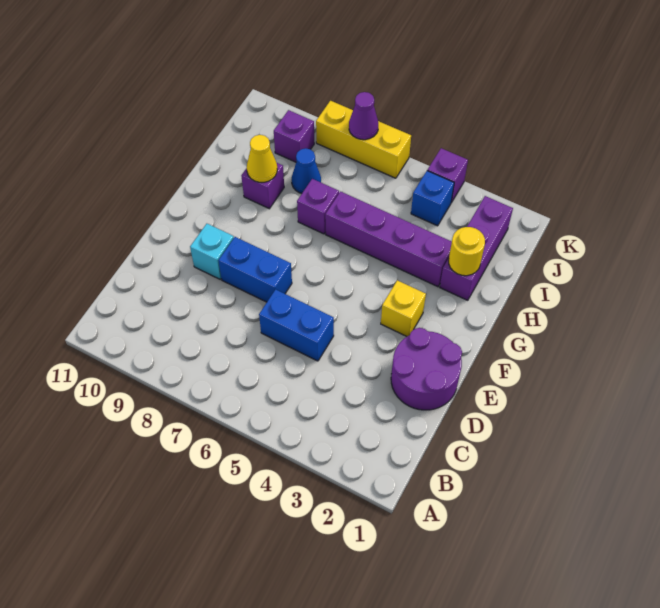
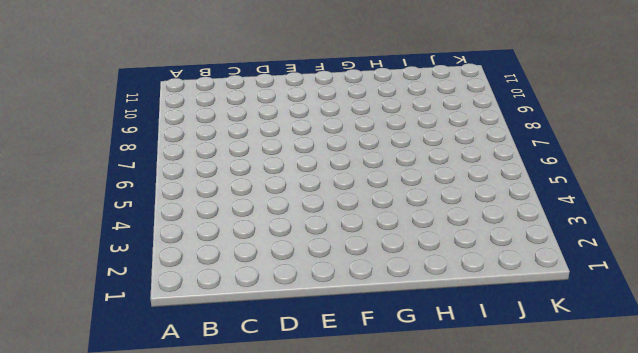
none -> purple 2x2 round brick [391,328,462,410]
none -> blue 1x2 brick [259,289,334,361]
none -> blue 1x2 brick [218,237,292,302]

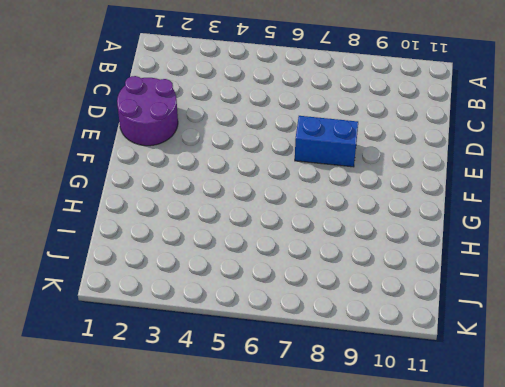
none -> blue 1x2 brick [259,289,334,361]
none -> cyan 1x1 brick [190,224,234,279]
none -> yellow 1x1 brick [381,280,426,336]

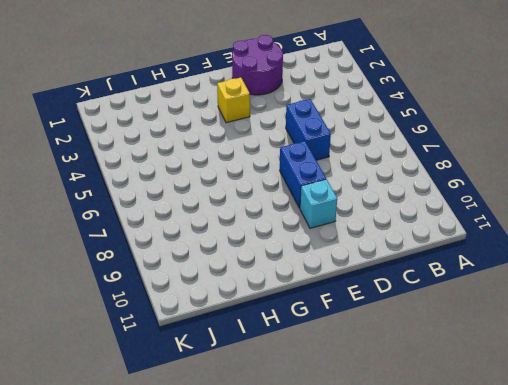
none -> purple 1x3 brick [440,196,513,300]
none -> purple 1x4 brick [325,192,452,287]
none -> purple 1x1 brick [297,179,339,234]

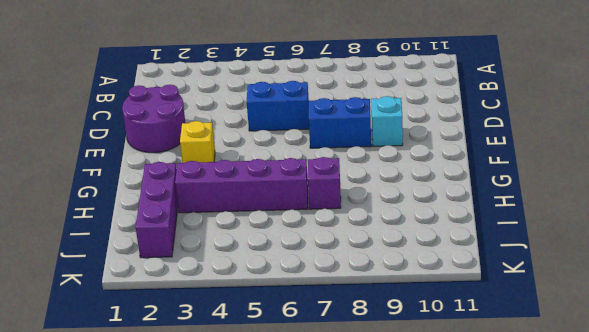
none -> purple 1x1 brick [241,163,284,209]
none -> blue 1x1 cone [292,148,321,193]
none -> blue 1x1 brick [411,171,454,226]

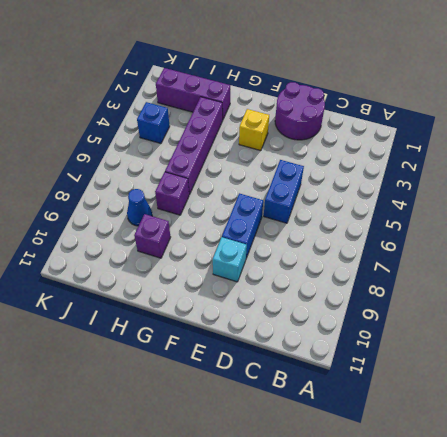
none -> purple 1x1 brick [274,110,314,162]
none -> purple 1x1 brick [427,148,468,203]
none -> yellow 1x3 brick [316,101,411,178]

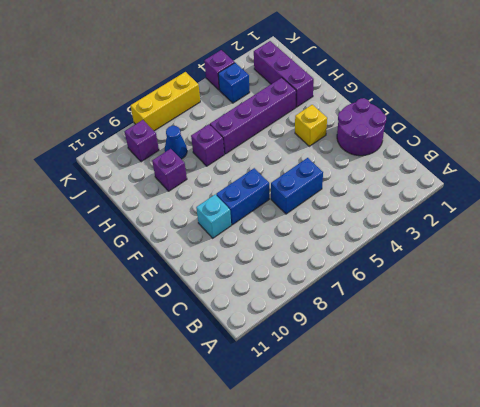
none -> yellow 1x1 round brick [449,227,485,276]
none -> yellow 1x1 cone [247,135,277,182]
none -> purple 1x1 cone [349,92,378,140]

